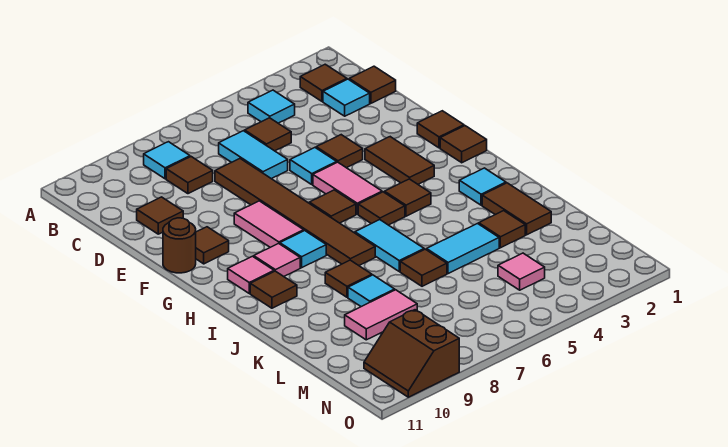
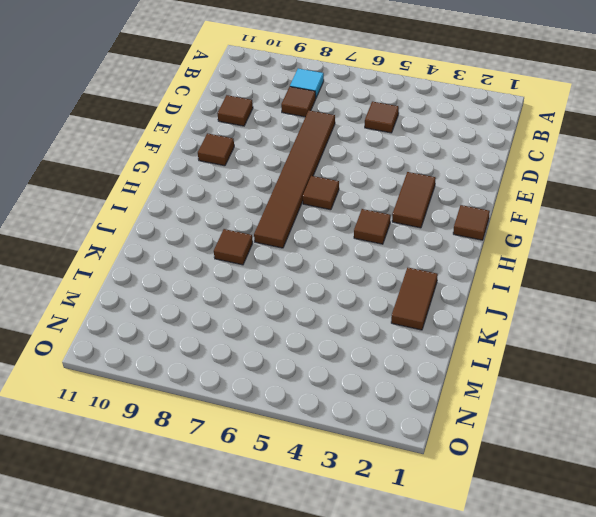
none -> brown 1x1 tile [300,64,347,101]
none -> cyan 1x1 tile [248,90,295,123]
none -> brown 1x1 tile [349,66,396,103]
none -> cyan 1x1 tile [323,79,370,116]

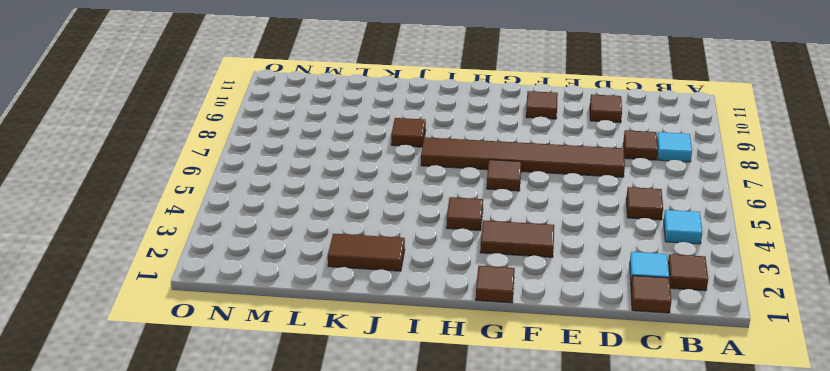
none -> cyan 1x2 tile [219,131,288,179]
none -> brown 1x1 tile [316,135,363,168]
none -> cyan 1x1 tile [290,148,337,184]
none -> brown 1x1 tile [417,111,464,148]

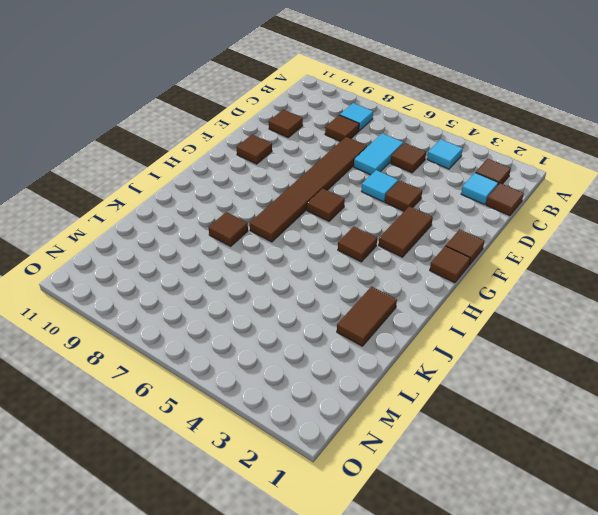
none -> pink 1x2 tile [313,162,382,214]
none -> pink 1x2 tile [234,201,304,247]
none -> brown 1x1 round brick [163,218,196,273]
none -> brown 1x1 tile [358,192,405,225]

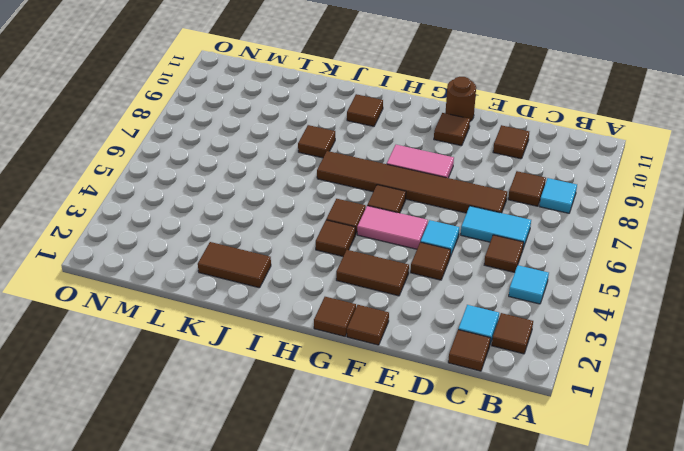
none -> cyan 1x1 tile [280,231,326,268]
none -> pink 1x1 tile [254,243,300,276]
none -> pink 1x1 tile [228,256,274,293]
none -> cyan 1x1 tile [459,168,506,205]

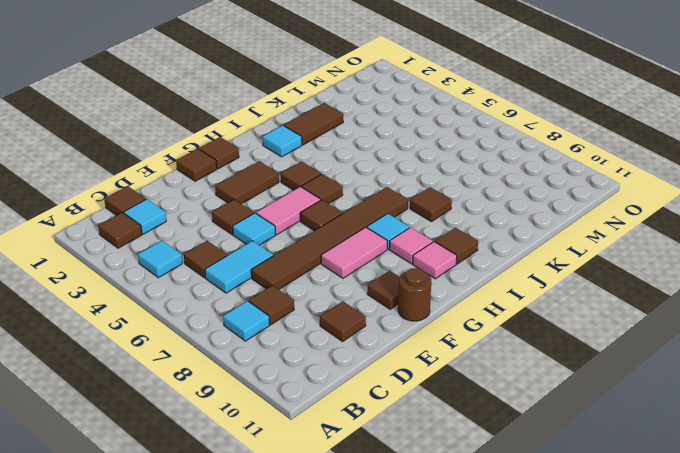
none -> cyan 1x2 tile [355,220,424,272]
none -> brown 1x1 tile [479,211,525,248]
none -> cyan 1x2 tile [427,224,499,274]
none -> brown 1x1 tile [400,249,447,286]

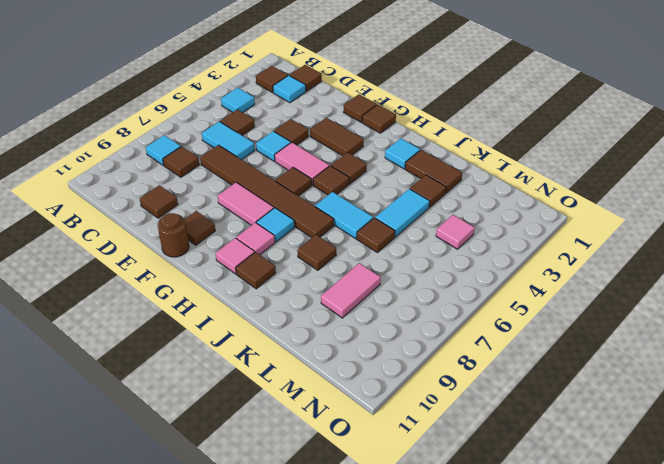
none -> cyan 1x1 tile [348,275,395,307]
none -> brown 2x2 slope [364,310,459,397]

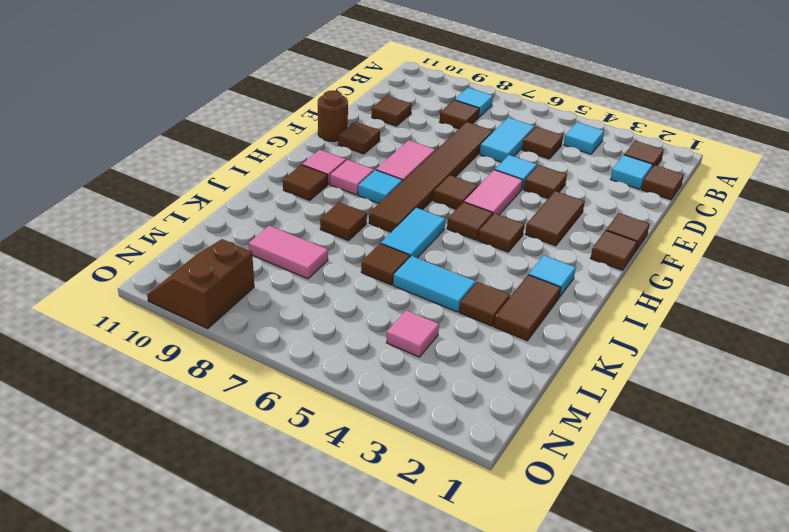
none -> cyan 1x1 tile [348,275,395,307]

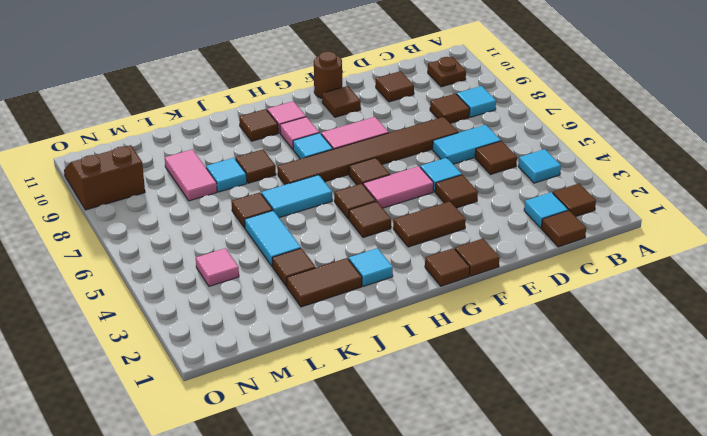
brown 1x1 plate [428,57,466,87] -> none

